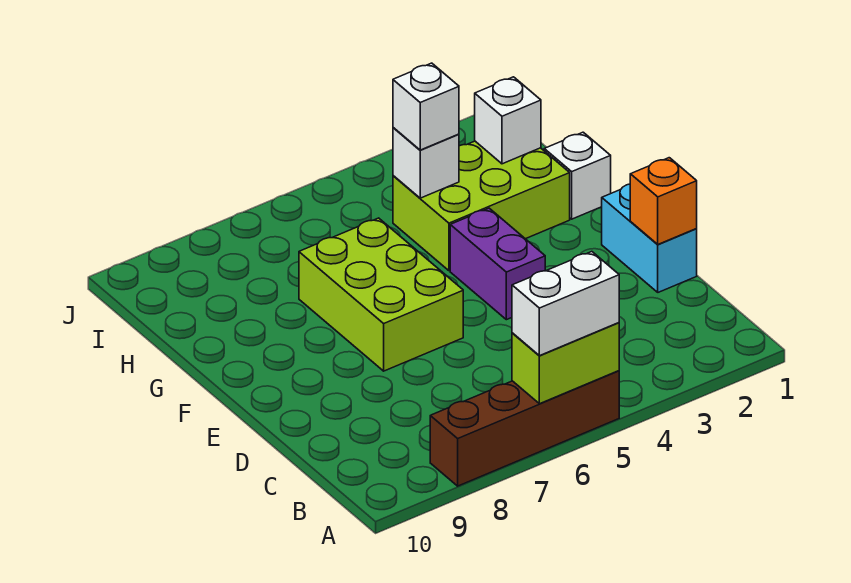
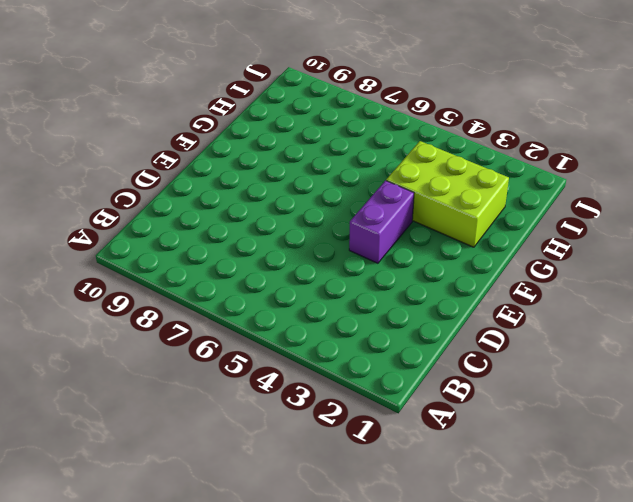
none -> brown 1x4 brick [430,371,619,486]
none -> cyan 1x2 brick [602,184,697,292]
none -> lime 2x3 brick [299,218,463,371]

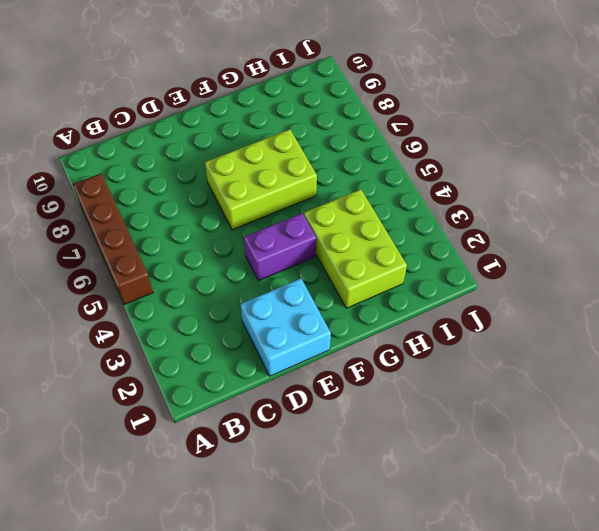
cyan 2x2 brick [240,278,331,376] -> cyan 1x2 brick [602,184,697,292]
none -> white 1x1 brick [544,132,611,219]
none -> lime 1x2 brick [512,323,619,404]
none -> orange 1x1 brick [630,158,697,244]

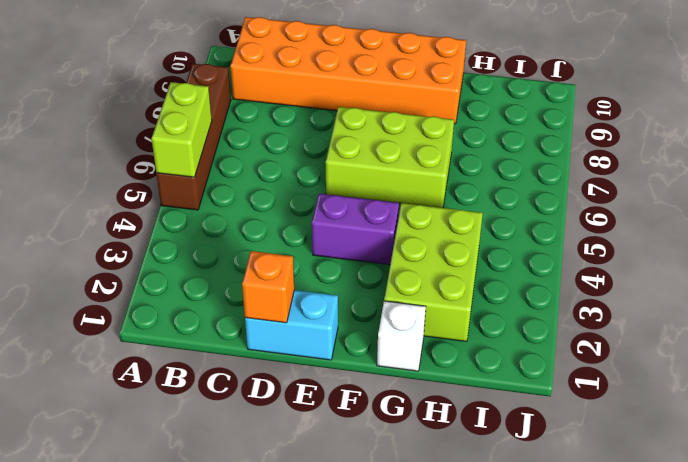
orange 2x6 brick [230,17,466,124] -> none
none -> white 1x1 brick [475,77,541,164]
none -> white 1x1 brick [393,128,459,198]
none -> white 1x2 brick [512,252,619,356]

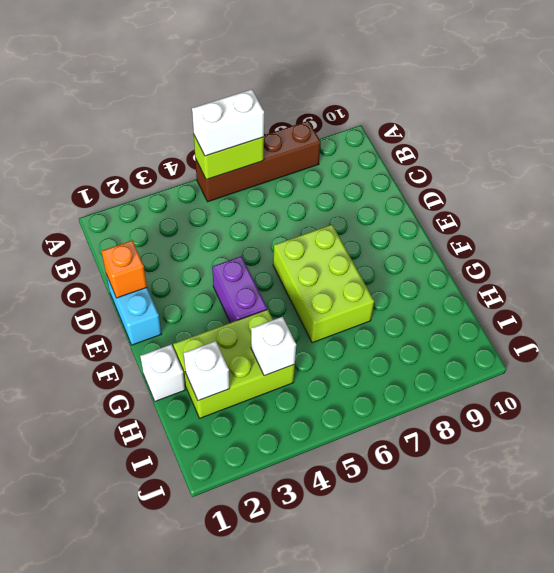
none -> white 1x1 brick [393,63,459,150]

